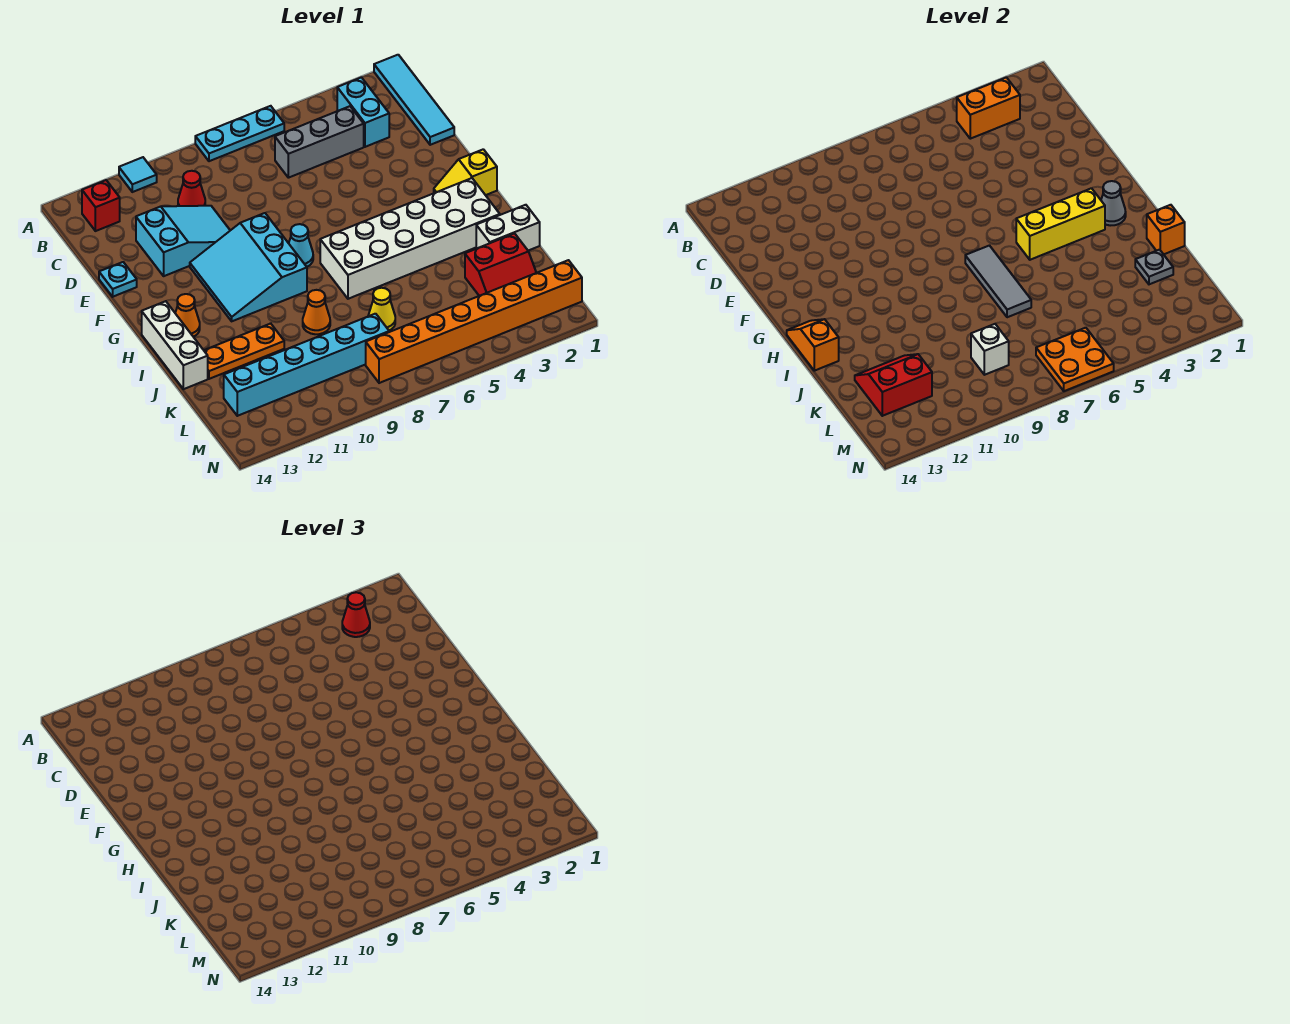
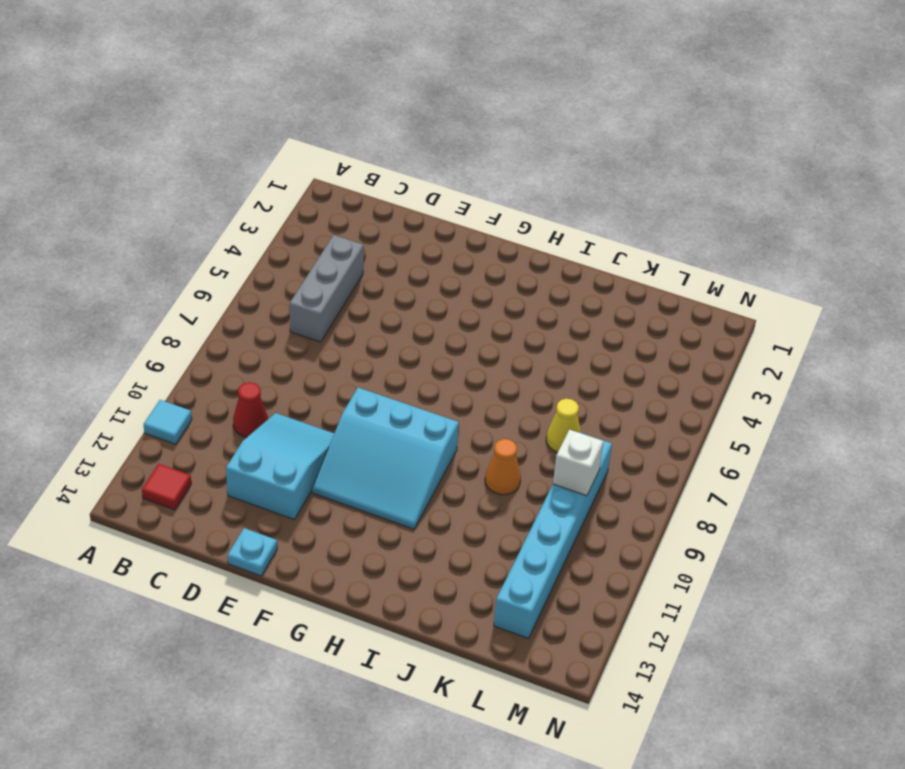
red 1x1 tile [142,464,191,510] -> red 1x1 brick [82,180,120,231]
none -> cyan 1x4 tile [374,55,454,145]
none -> cyan 1x3 plate [195,106,284,161]
none -> cyan 1x2 brick [337,77,389,147]
none -> yellow 1x2 slope [434,149,497,195]

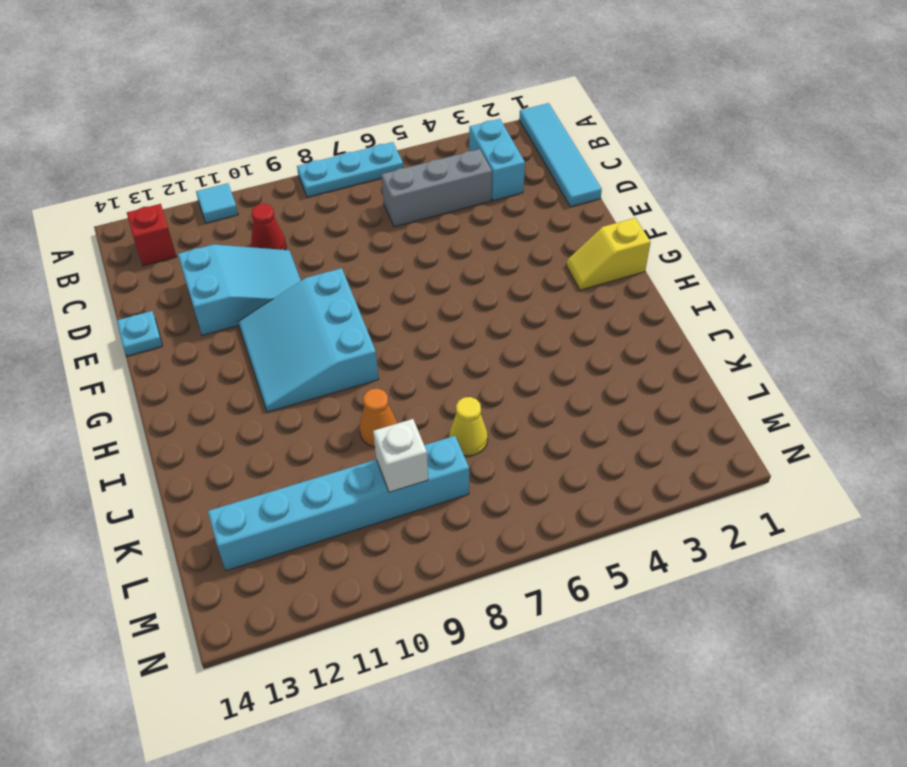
none -> cyan 1x1 cone [289,224,313,267]
none -> white 2x6 brick [320,178,500,299]
none -> orange 1x1 cone [175,294,200,337]
none -> white 1x3 brick [142,301,208,389]

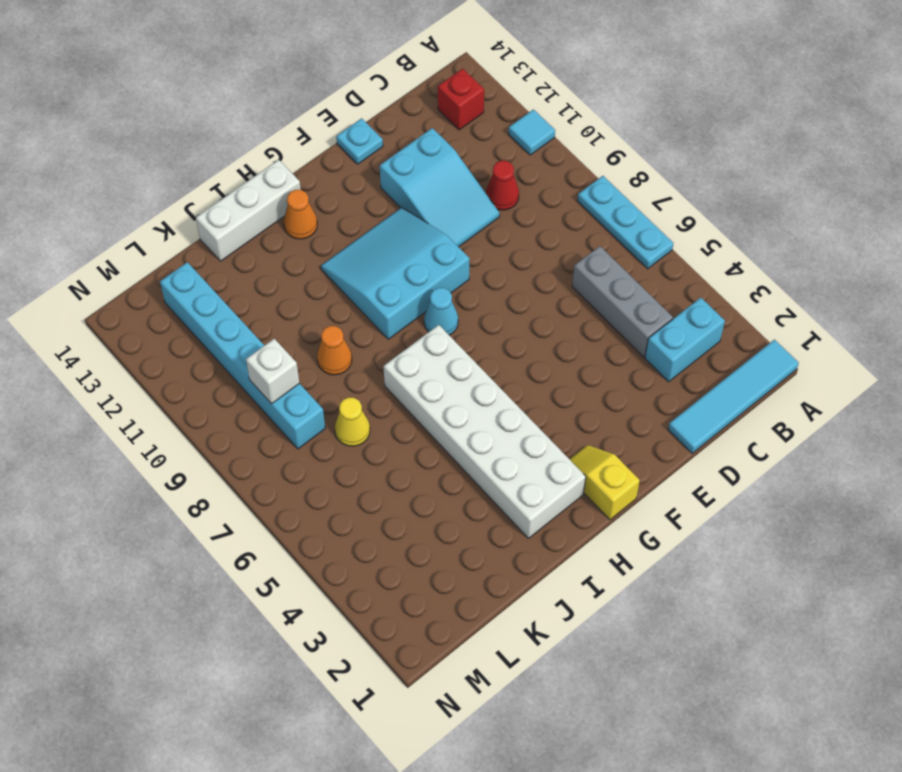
none -> white 1x2 brick [476,205,540,251]
none -> orange 1x3 plate [204,323,284,379]
none -> red 2x2 slope [465,234,536,296]
none -> orange 1x8 brick [366,260,582,383]

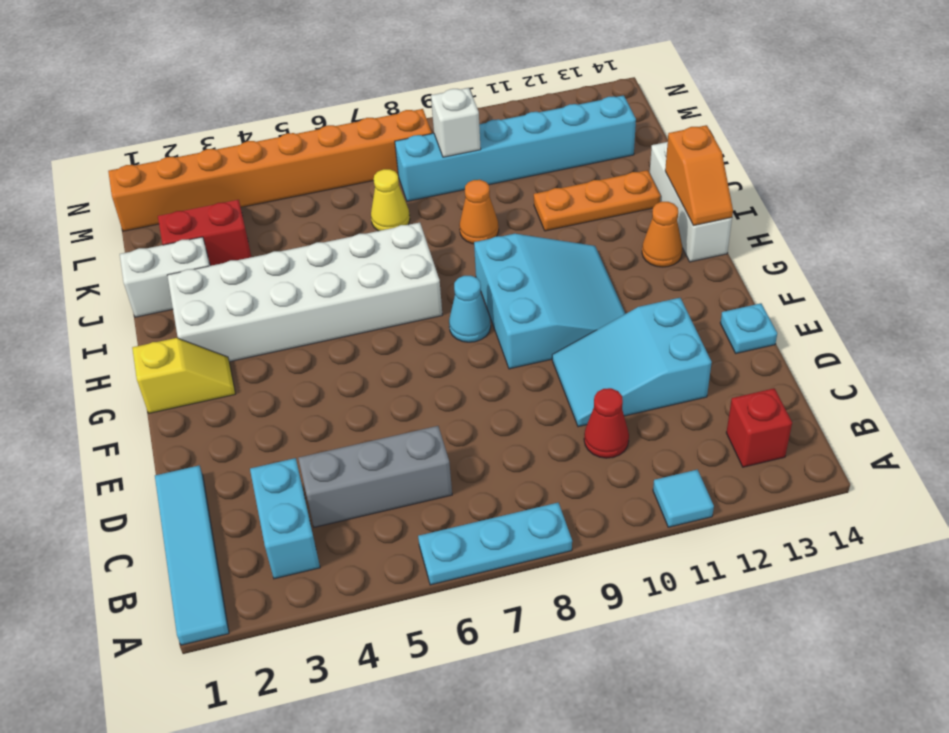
none -> orange 1x2 brick [957,77,1020,139]
none -> grey 1x1 cone [1101,181,1126,226]
none -> yellow 1x3 brick [1016,188,1105,260]
none -> grey 1x3 tile [965,246,1031,317]

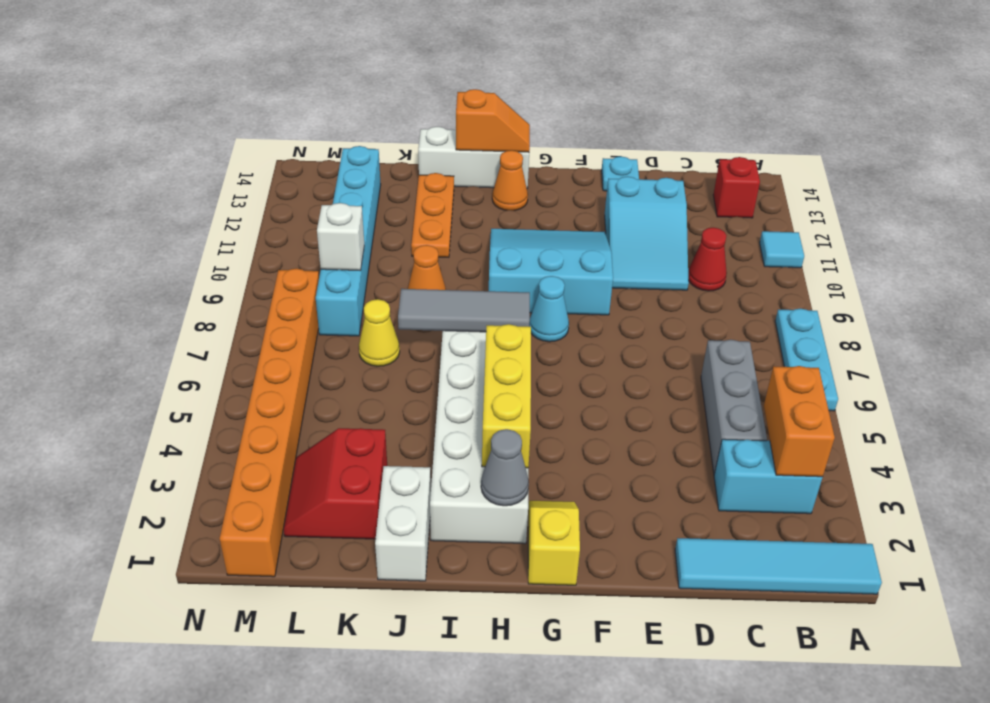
none -> orange 1x1 brick [1147,205,1185,254]
none -> grey 1x1 plate [1135,250,1173,284]
none -> red 2x2 slope [855,354,932,416]
none -> orange 2x2 plate [1036,328,1114,391]

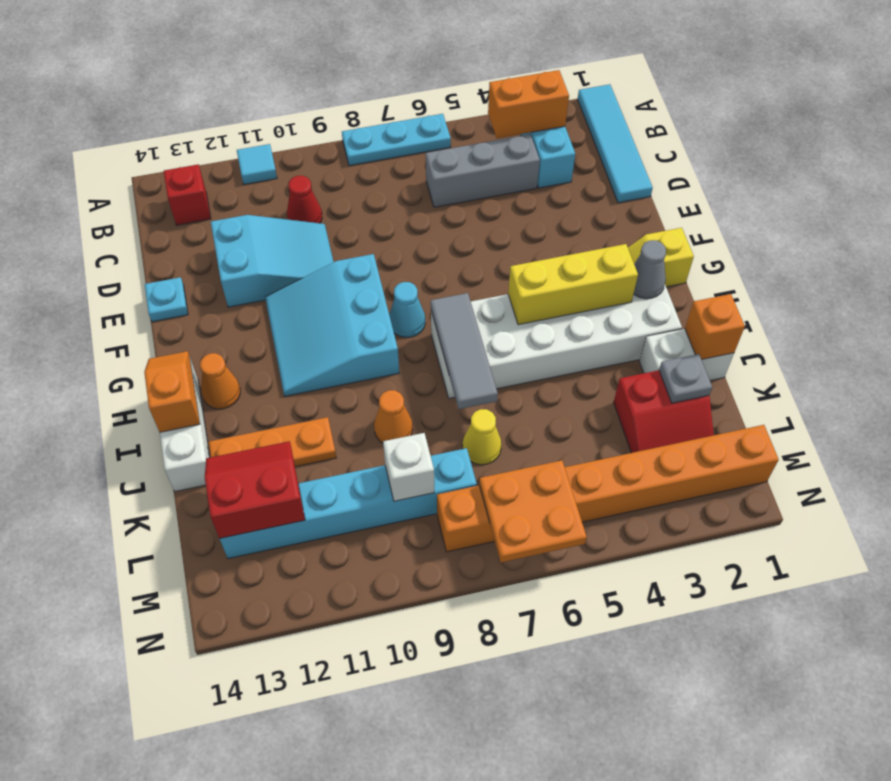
none -> red 1x1 cone [342,592,370,637]

